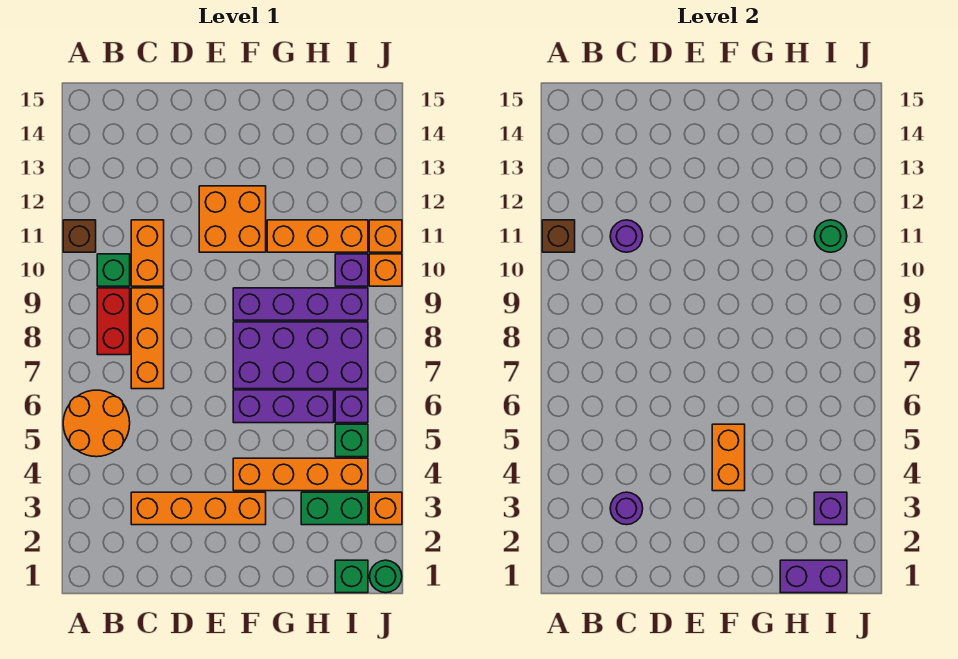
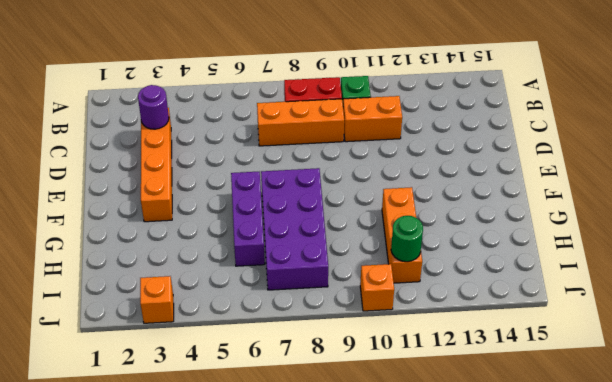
none -> orange 2x2 round brick [63,390,130,457]
none -> brown 1x1 brick [63,220,96,252]
none -> orange 2x2 brick [199,186,266,252]

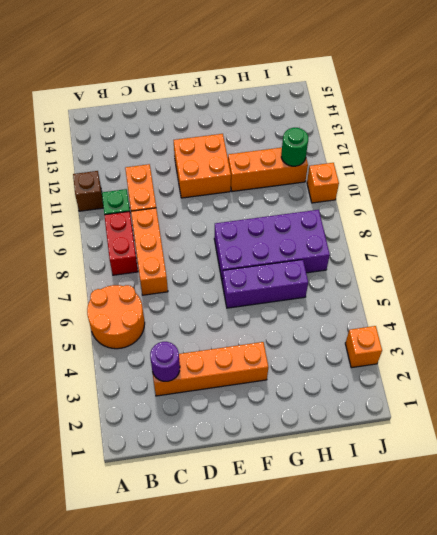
none -> orange 1x4 brick [233,458,368,491]
none -> purple 1x4 brick [233,288,368,320]
none -> green 1x2 brick [301,492,368,525]

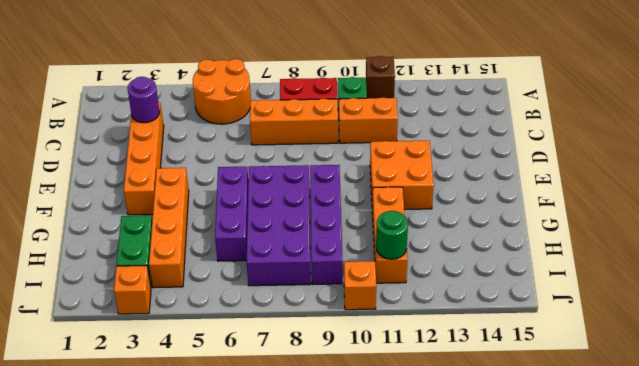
none -> green 1x1 brick [335,560,368,593]
none -> green 1x1 brick [335,424,368,457]
none -> purple 1x1 brick [335,390,368,423]

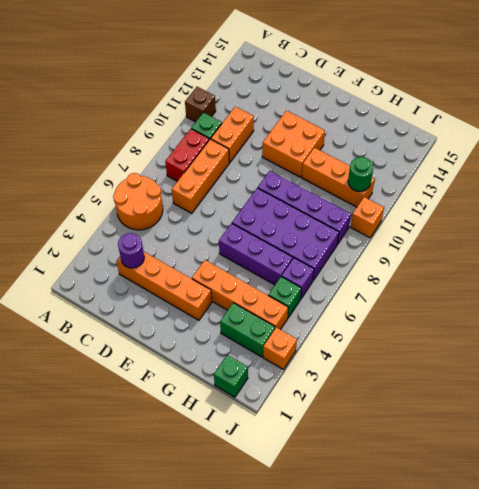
none -> purple 1x1 brick [335,254,368,286]
none -> green 1x1 round brick [370,560,402,593]
none -> orange 1x1 brick [369,220,402,252]

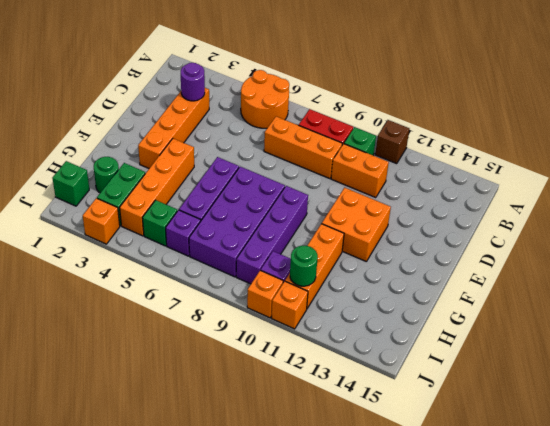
green 1x1 round brick [94,157,119,193] -> green 1x1 round brick moved to [370,560,402,593]
none -> brown 1x1 brick [542,220,575,252]
none -> purple 1x1 round brick [610,220,643,252]
none -> orange 1x2 brick [712,424,745,491]

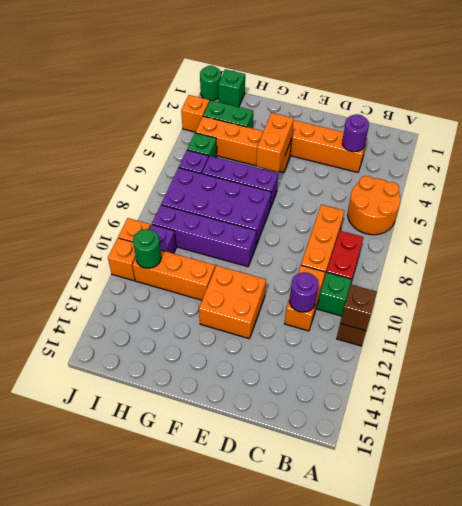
none -> purple 1x2 brick [780,560,847,593]
none -> purple 1x1 brick [814,492,847,525]

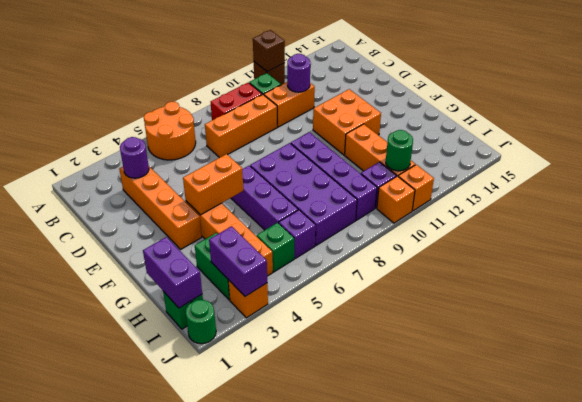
purple 1x2 brick [209,226,267,297] -> purple 1x1 brick [814,492,847,525]

